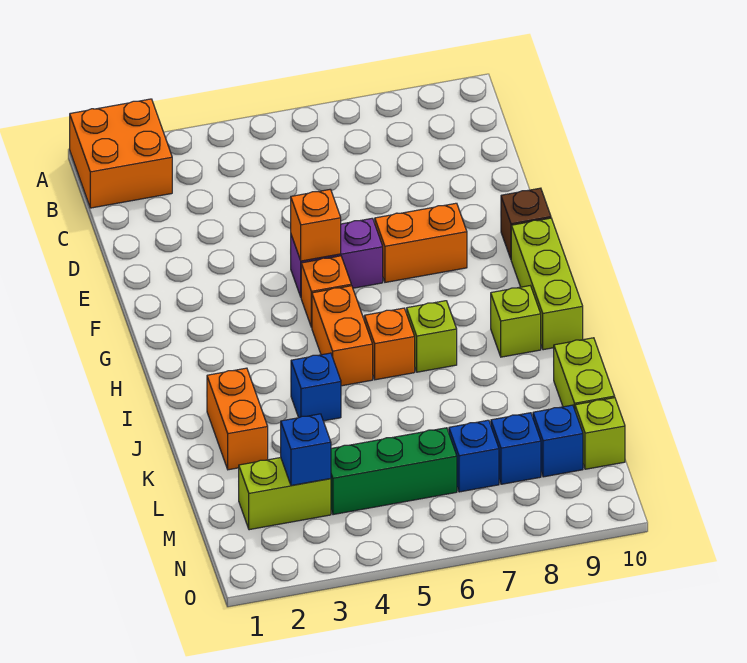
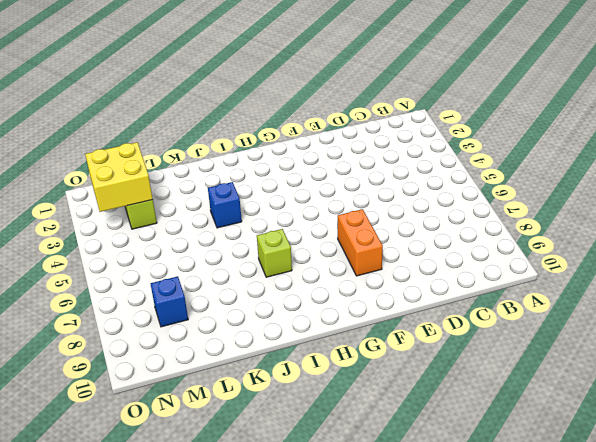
yellow 2x2 brick [85,142,153,212] -> blue 1x1 brick [281,414,331,486]
none -> orange 2x2 brick [70,99,172,208]
none -> purple 1x2 brick [291,218,383,297]
none -> brown 1x1 brick [501,188,551,259]

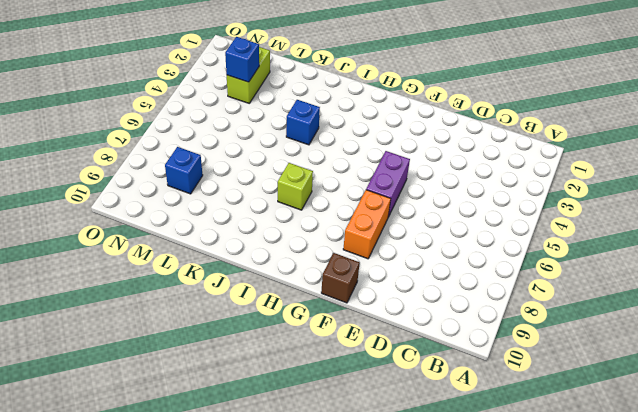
none -> orange 2x2 brick [70,99,172,208]
none -> orange 1x1 brick [301,256,351,327]
none -> lime 1x3 brick [511,218,583,350]

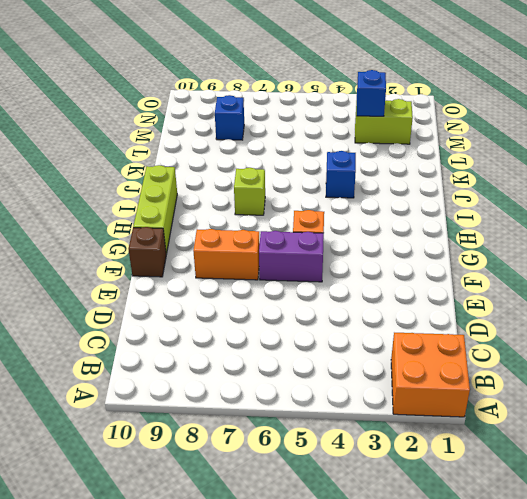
none -> orange 1x2 brick [312,286,373,386]
none -> orange 1x1 brick [364,308,415,380]
none -> lime 1x1 brick [491,286,541,357]

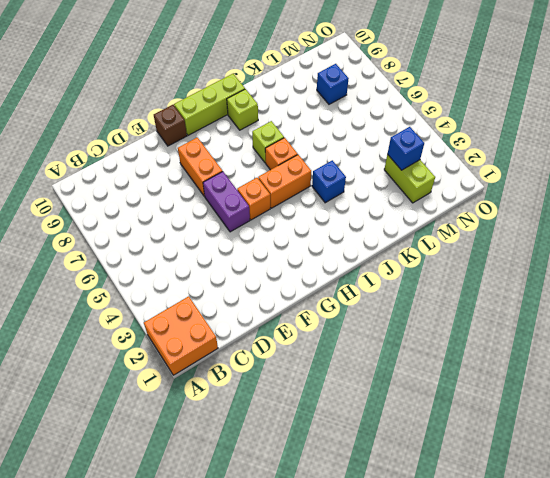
none -> orange 1x2 brick [207,368,268,470]
none -> lime 1x2 brick [554,338,615,409]
none -> green 1x3 brick [331,428,457,515]

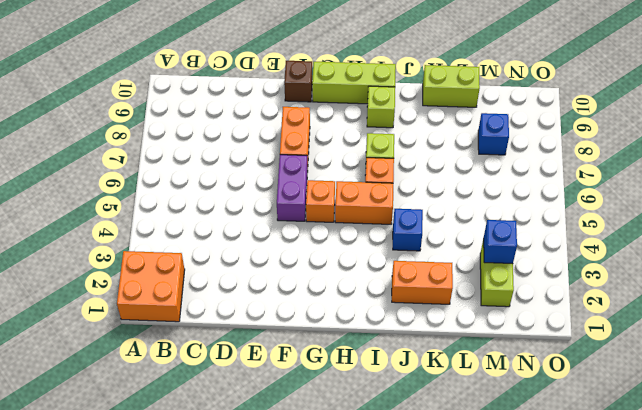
none -> green 1x3 brick [331,428,457,515]
none -> blue 1x1 brick [449,420,499,492]
none -> blue 1x1 brick [533,405,583,477]

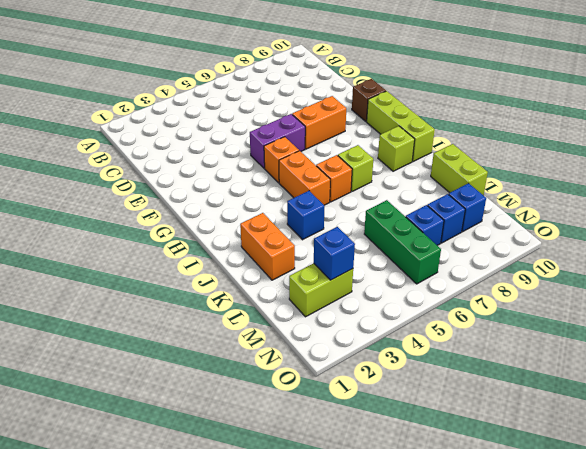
green 1x3 brick [364,200,441,284] -> green 1x3 brick turned to [331,428,457,515]
none -> orange 2x2 brick [70,99,172,208]
none -> lime 1x1 brick [575,398,625,469]
none -> orange 1x1 brick [291,189,341,261]

